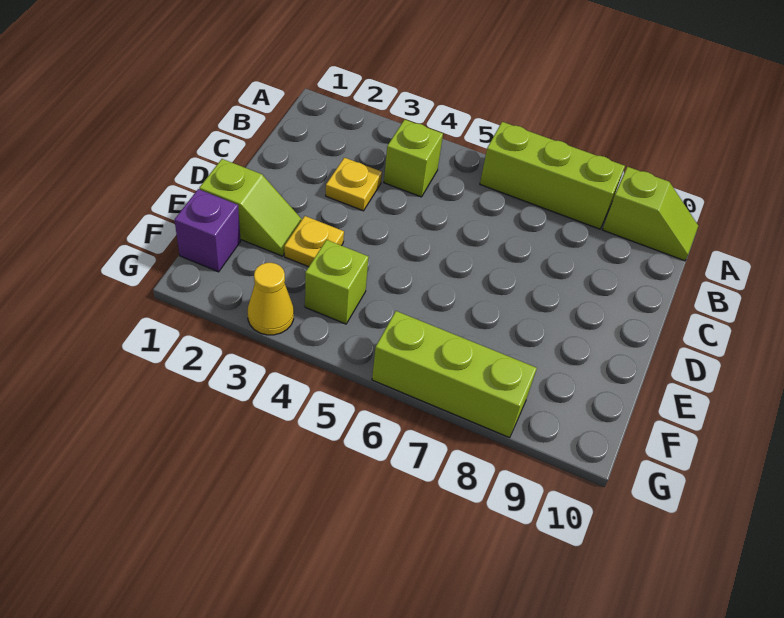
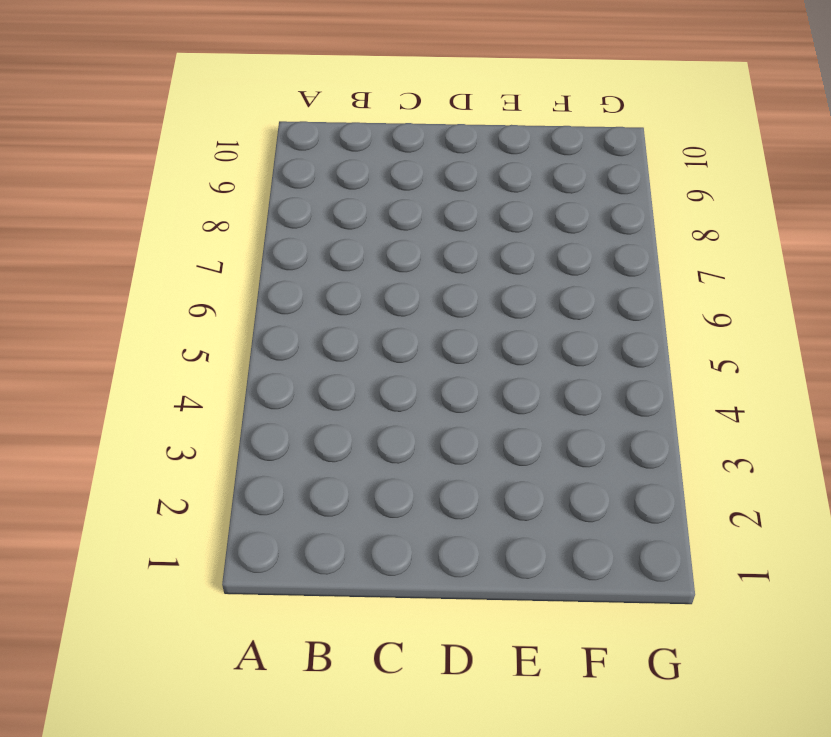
none -> lime 1x3 brick [480,122,625,229]
none -> lime 1x2 slope [603,167,698,261]

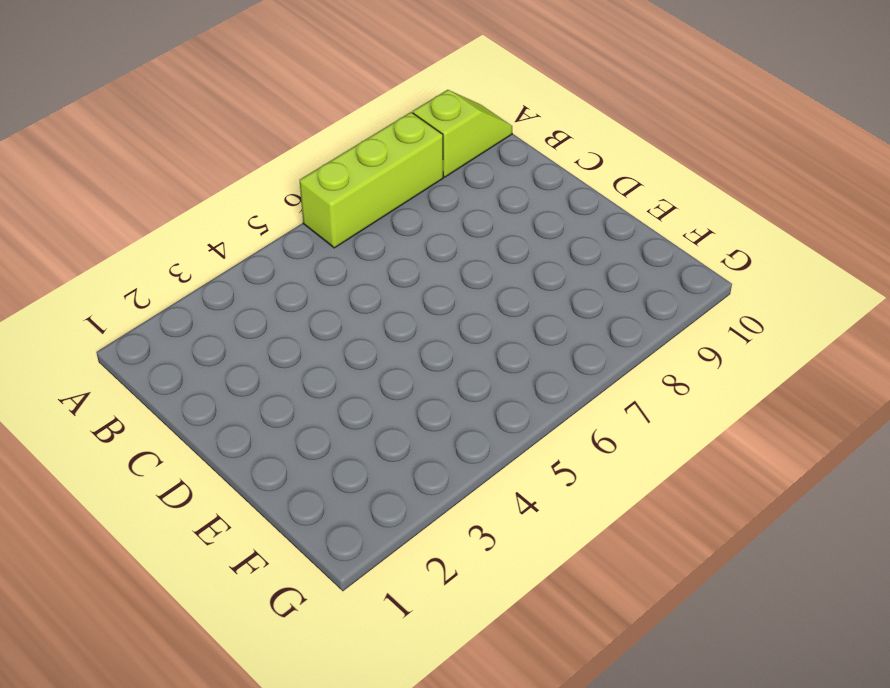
none -> lime 1x1 brick [384,120,443,197]
none -> yellow 1x1 plate [326,158,382,211]

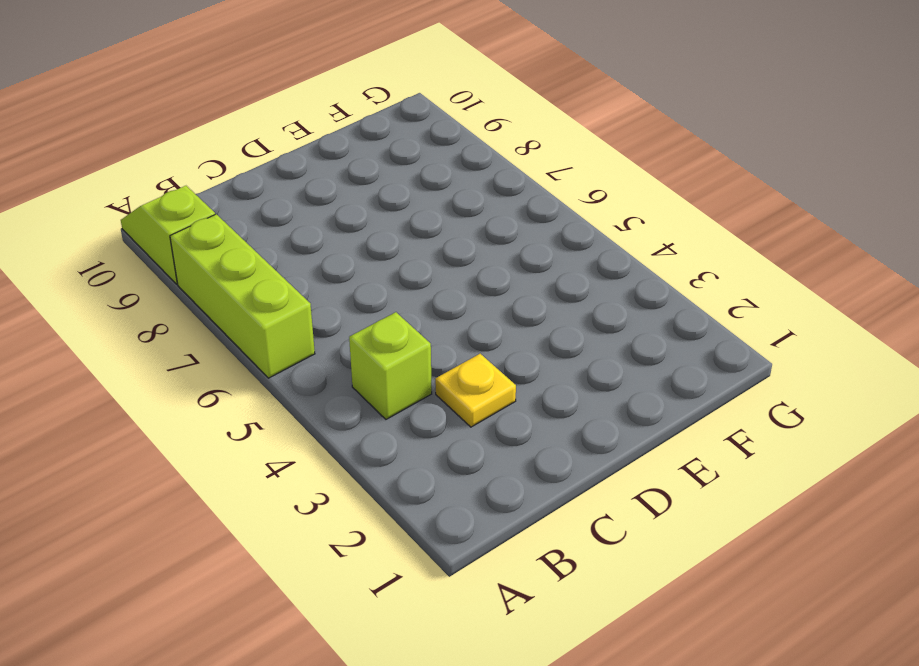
none -> lime 1x2 slope [199,159,302,256]
none -> yellow 1x1 plate [284,216,344,267]

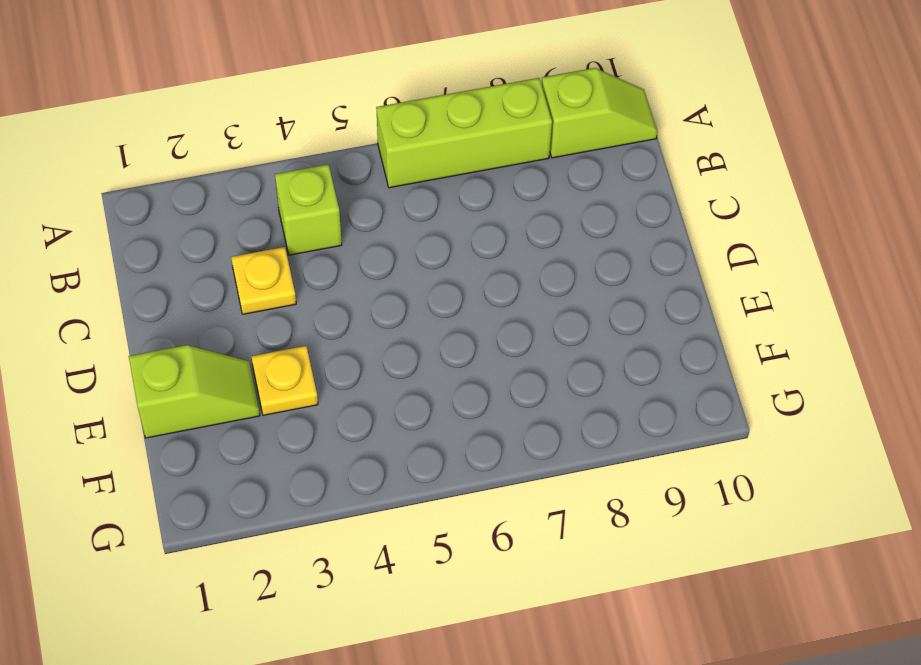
none -> purple 1x1 brick [175,189,241,272]
none -> lime 1x1 brick [305,240,369,324]

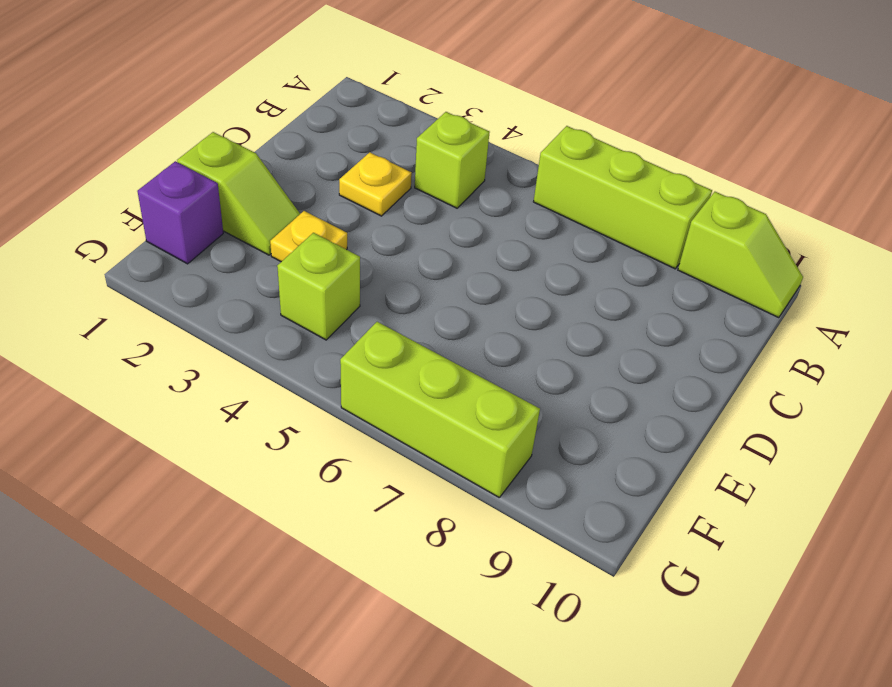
none -> yellow 1x1 cone [248,263,294,335]

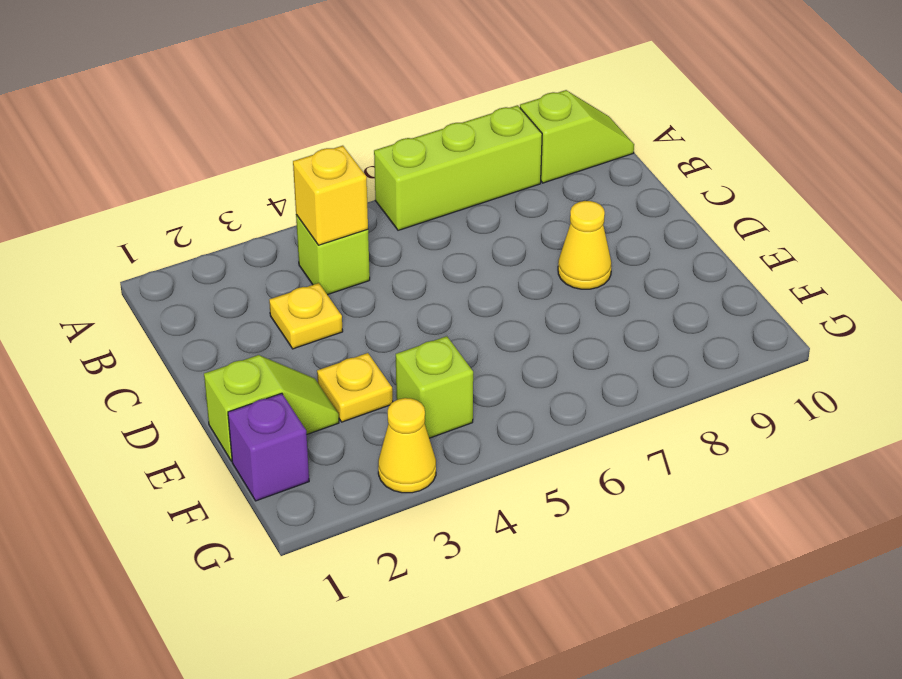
yellow 1x1 brick [293,146,368,245] -> none
yellow 1x1 cone [558,201,611,289] -> none
none -> lime 1x3 brick [372,311,537,438]

